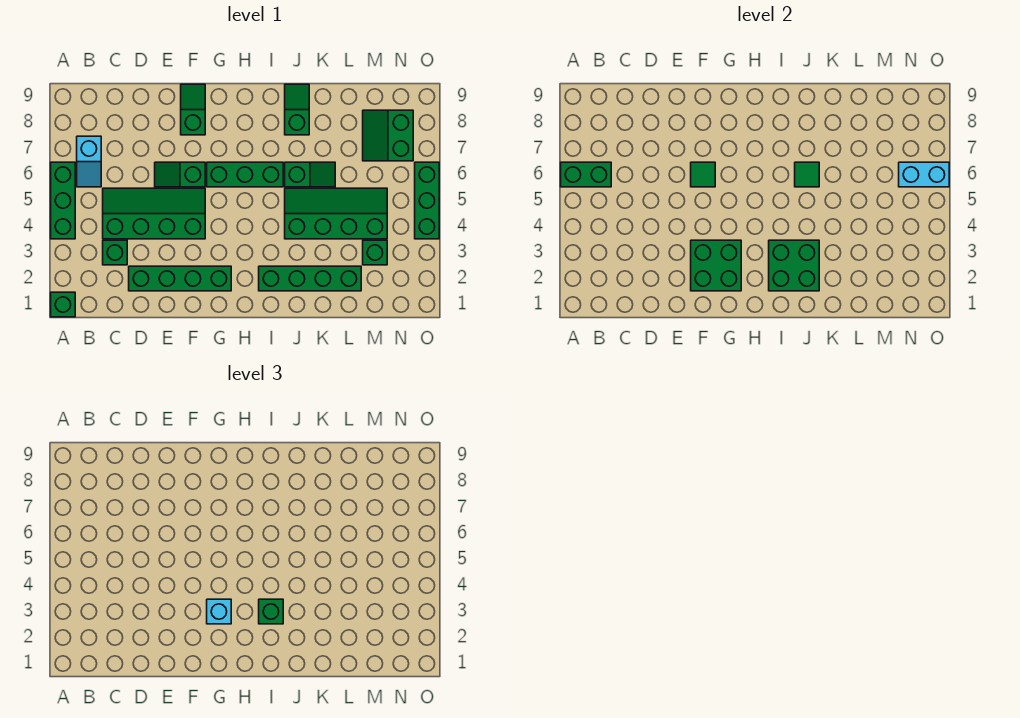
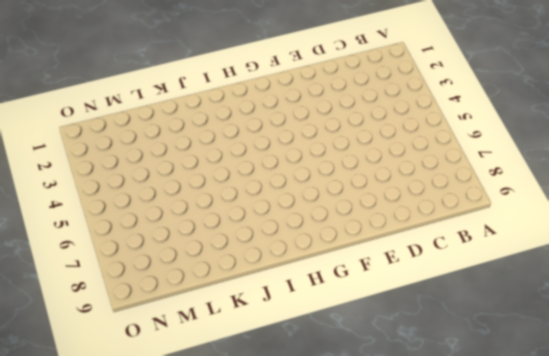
none -> green 1x1 brick [51,292,75,317]
none -> green 1x3 brick [51,162,75,239]
none -> cyan 1x2 slope [77,136,101,187]

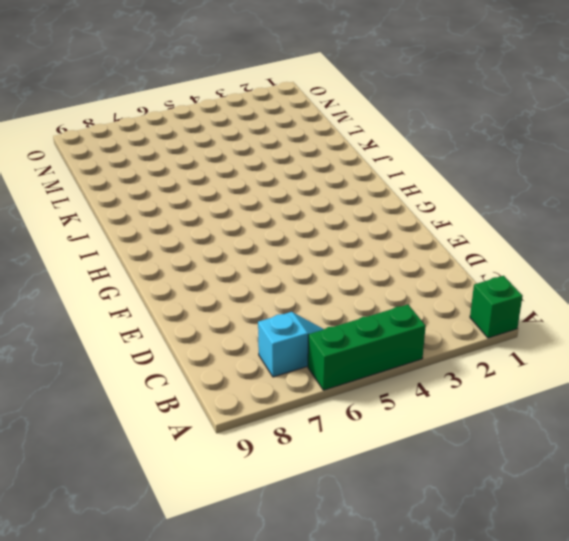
none -> green 1x1 brick [103,240,127,265]
none -> green 2x4 slope [103,188,205,239]
none -> green 1x4 brick [129,266,231,291]

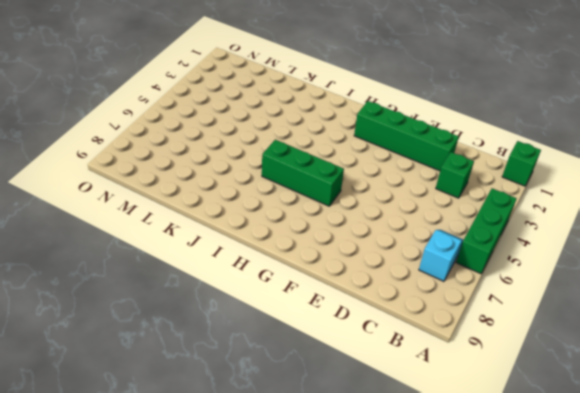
none -> green 2x4 slope [103,188,205,239]
none -> green 1x2 slope [155,162,205,187]
none -> green 1x2 slope [181,84,205,135]

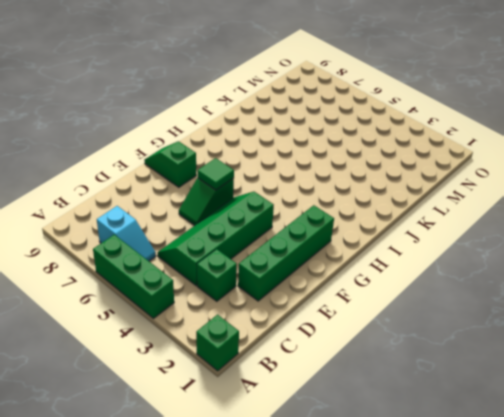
none -> green 1x3 brick [207,162,283,187]
none -> green 1x4 brick [259,266,361,291]
none -> green 2x4 slope [285,188,387,239]

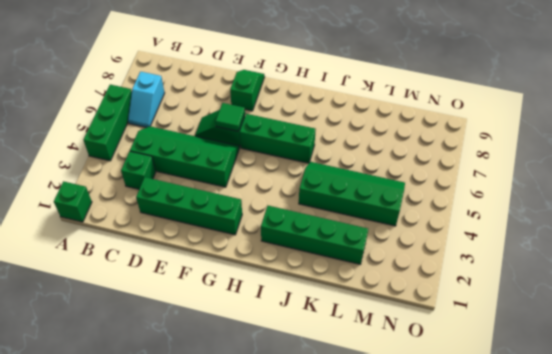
none -> green 1x2 slope [285,162,335,187]
none -> green 1x2 slope [285,84,309,135]
none -> green 1x1 brick [363,240,387,265]

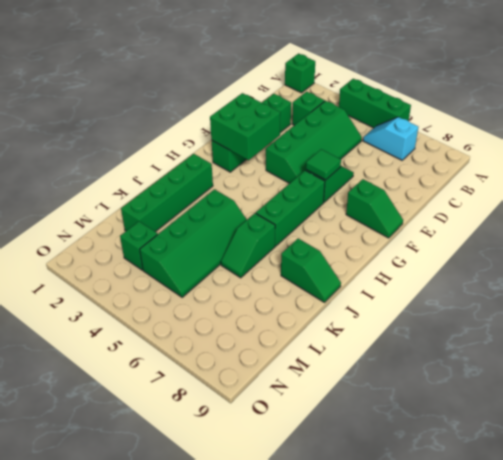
none -> green 2x2 slope [363,110,413,161]
none -> green 1x3 brick [415,162,439,239]
none -> green 1x2 brick [561,162,611,187]

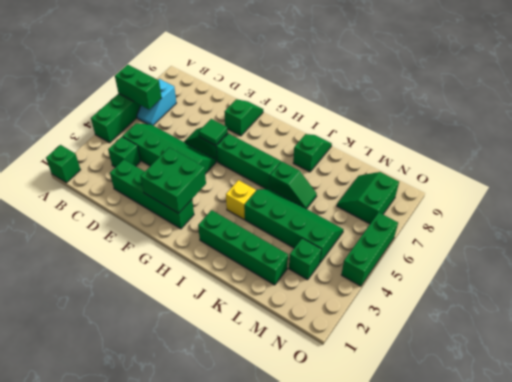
yellow 1x1 brick [226,180,256,219] -> none
none -> green 2x2 brick [769,240,819,291]
none -> green 1x1 tile [795,162,819,187]
none -> cyan 1x2 brick [899,162,949,187]

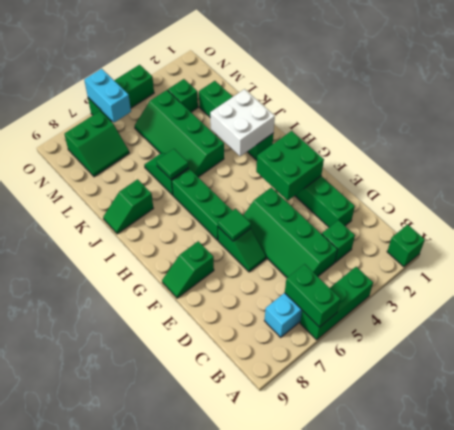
white 2x2 brick [210,89,275,156] -> green 2x2 brick [769,240,819,291]
none -> cyan 1x1 brick [207,599,231,624]
none -> green 1x1 brick [259,599,283,624]

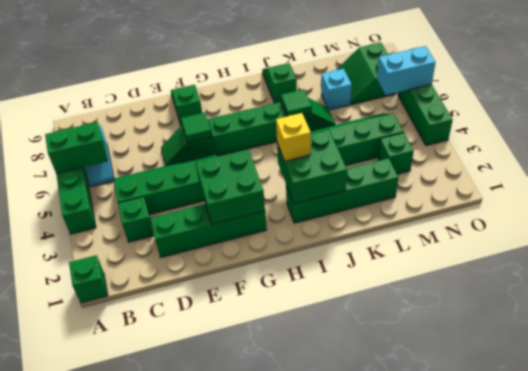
yellow 1x1 brick [276,113,311,161] -> green 1x1 brick [259,599,283,624]
cyan 1x1 brick [321,69,352,110] -> cyan 1x1 brick moved to [207,599,231,624]

